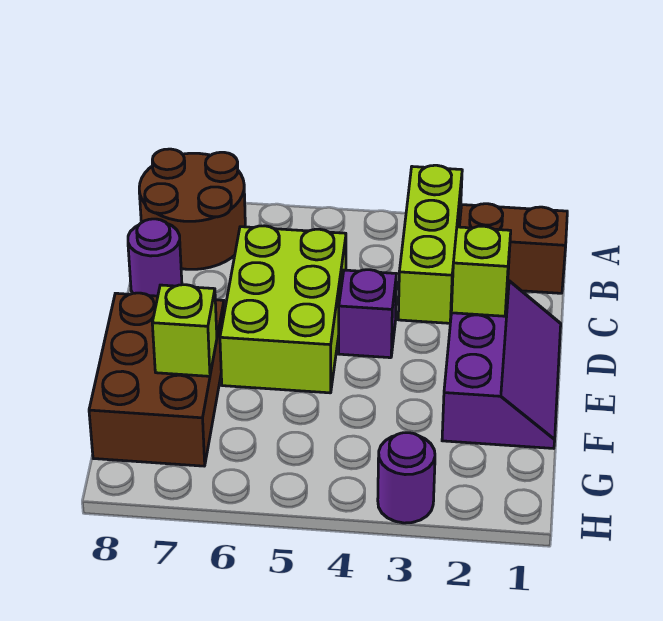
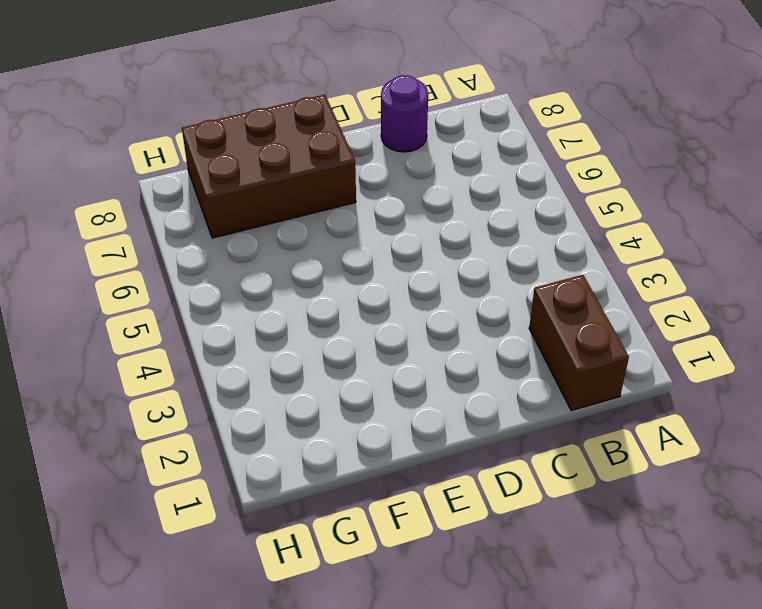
none -> lime 1x3 brick [398,165,462,323]
none -> brown 2x2 round brick [139,149,245,269]

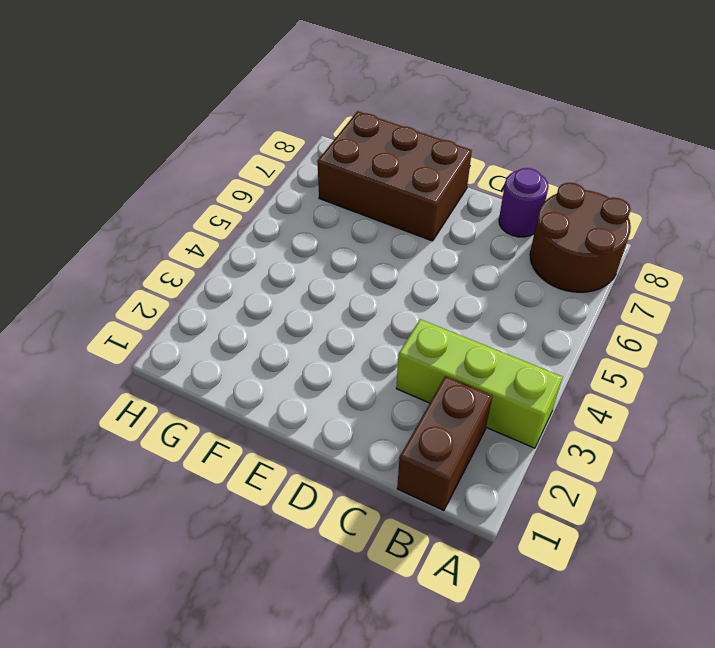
none -> lime 2x3 brick [220,226,346,393]
none -> purple 2x3 slope [442,281,561,448]

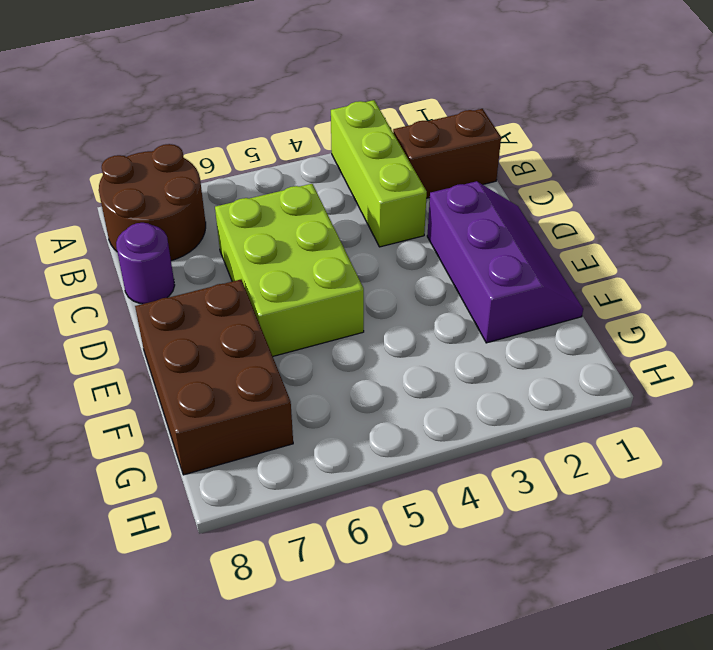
none -> purple 1x1 brick [339,270,396,358]
none -> purple 1x1 round brick [378,433,435,523]

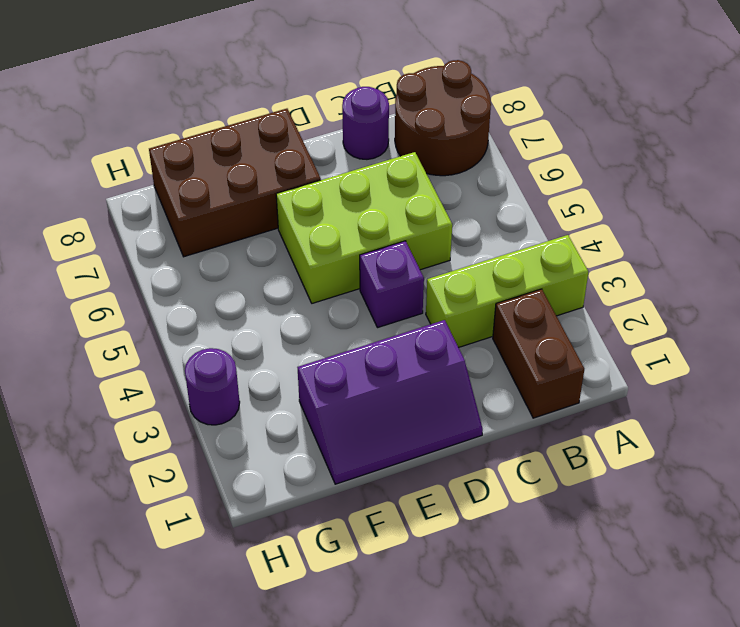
none -> lime 1x1 brick [451,226,511,316]
none -> lime 1x1 brick [152,285,217,376]

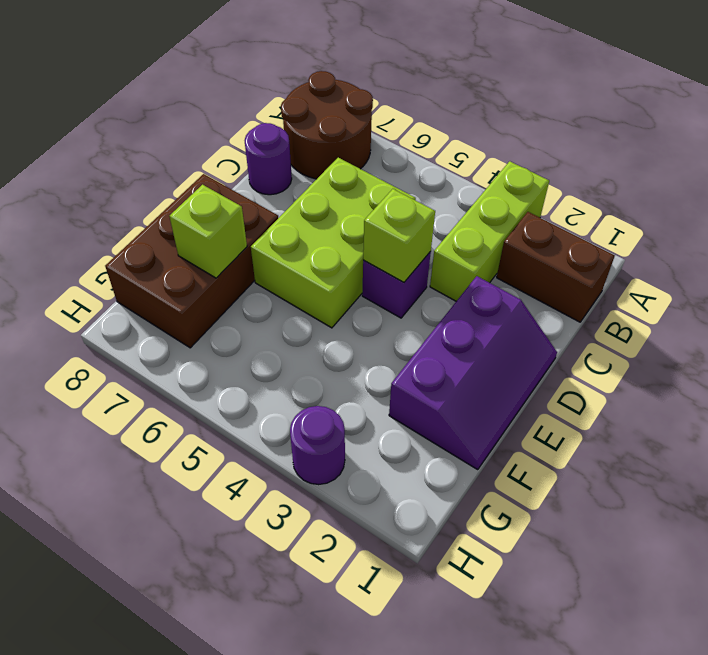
lime 1x1 brick [363,189,435,282] -> lime 1x1 brick moved to [451,226,511,316]

